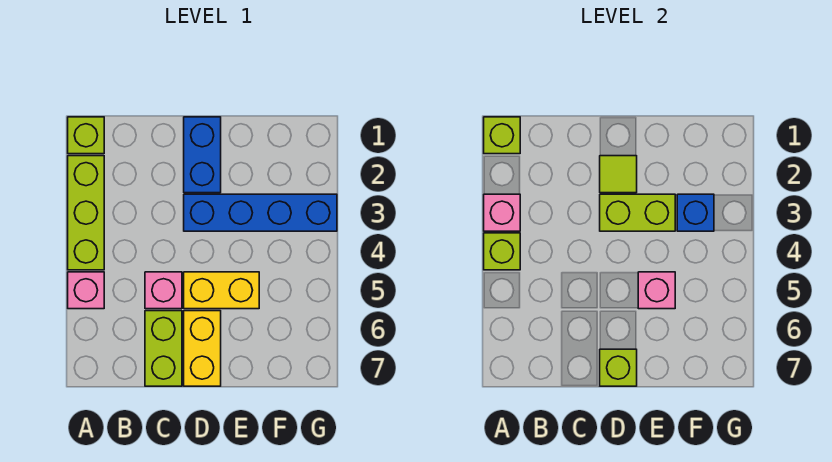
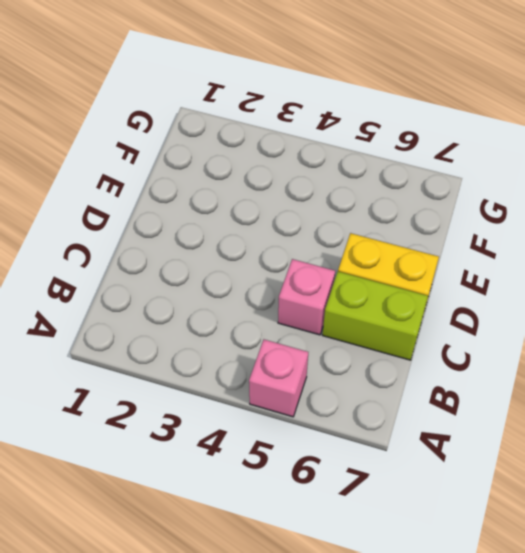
none -> lime 1x1 brick [68,117,104,154]
none -> lime 1x3 brick [68,156,104,270]
none -> blue 1x2 brick [184,117,221,193]

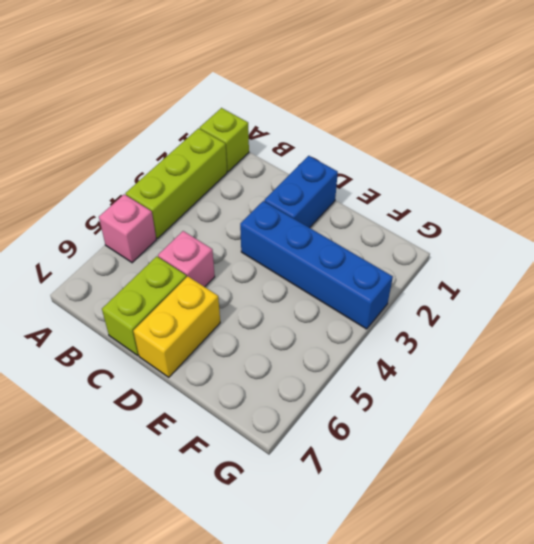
none -> yellow 1x2 brick [184,272,259,309]
none -> lime 1x1 brick [484,117,520,154]
none -> pink 1x1 brick [484,194,520,231]

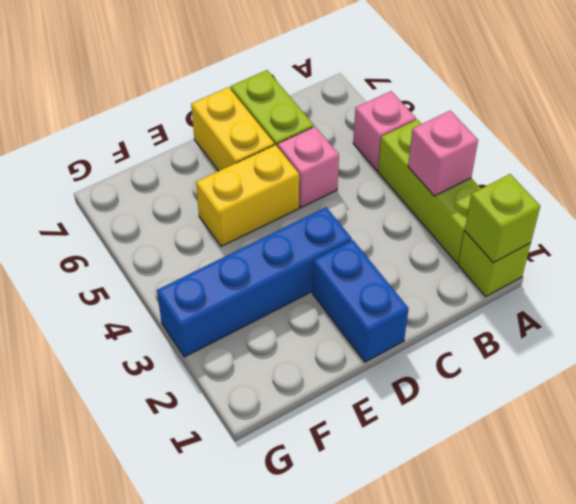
none -> lime 1x1 brick [484,233,520,270]
none -> lime 1x1 tile [600,156,637,193]
none -> lime 1x2 brick [600,194,675,231]

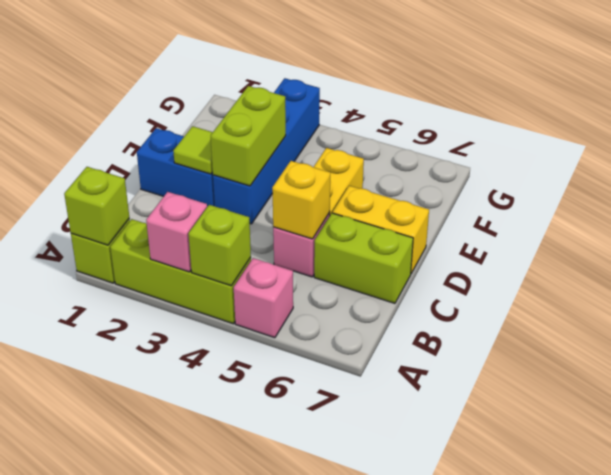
yellow 1x1 brick [272,161,330,239] -> none
none -> lime 1x1 brick [600,349,637,386]
none -> pink 1x1 brick [638,272,675,309]
none -> blue 1x1 brick [677,194,714,231]

